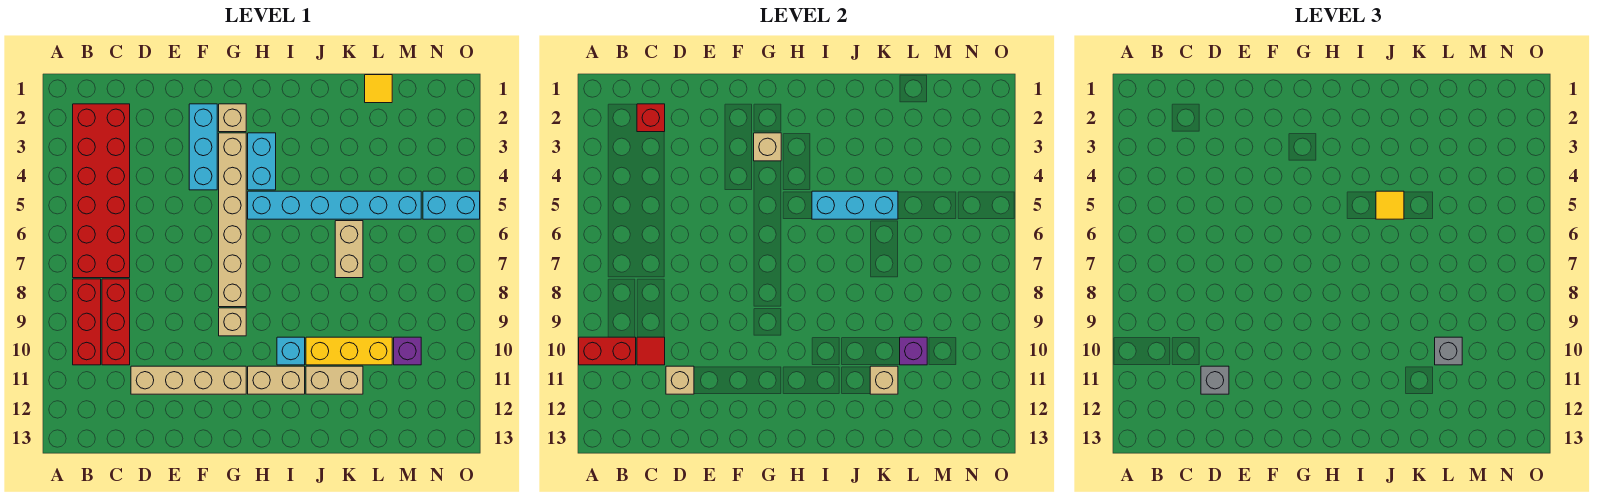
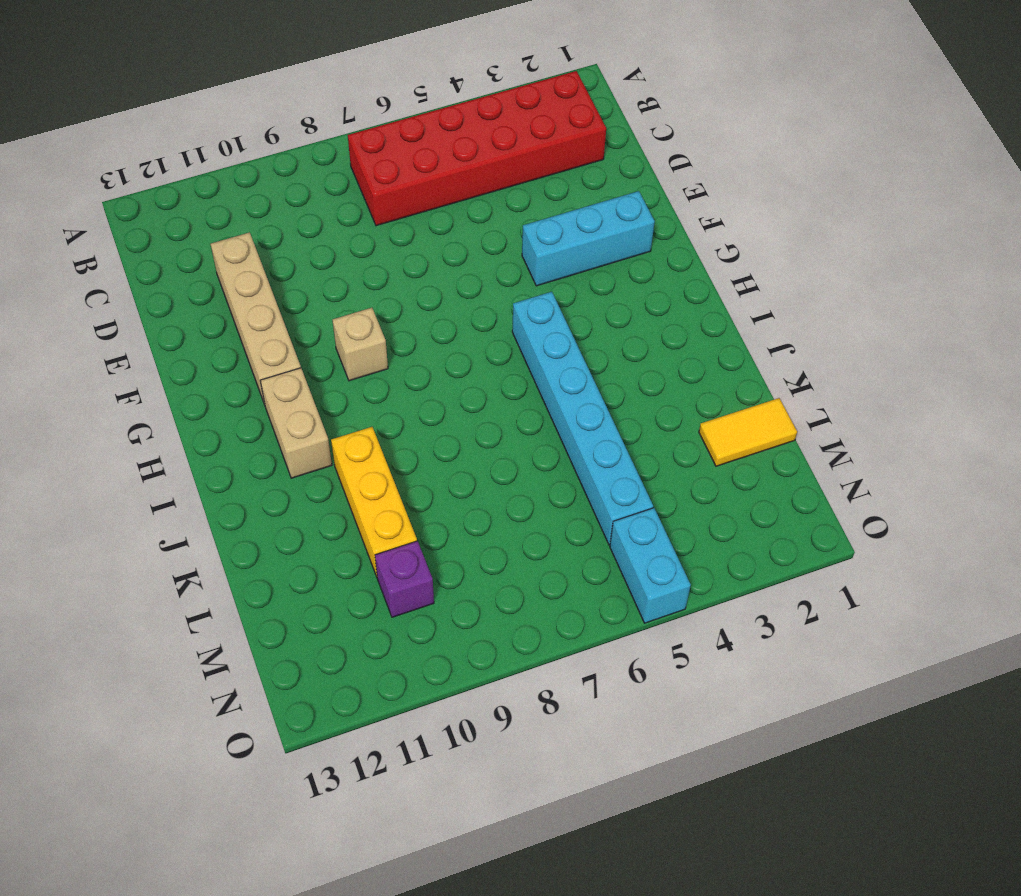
yellow 1x2 tile [699,398,797,466] -> yellow 1x1 tile [365,75,392,103]
none -> red 1x3 brick [73,279,101,365]
none -> red 1x3 brick [102,279,130,365]
none -> tan 1x1 brick [219,104,246,132]

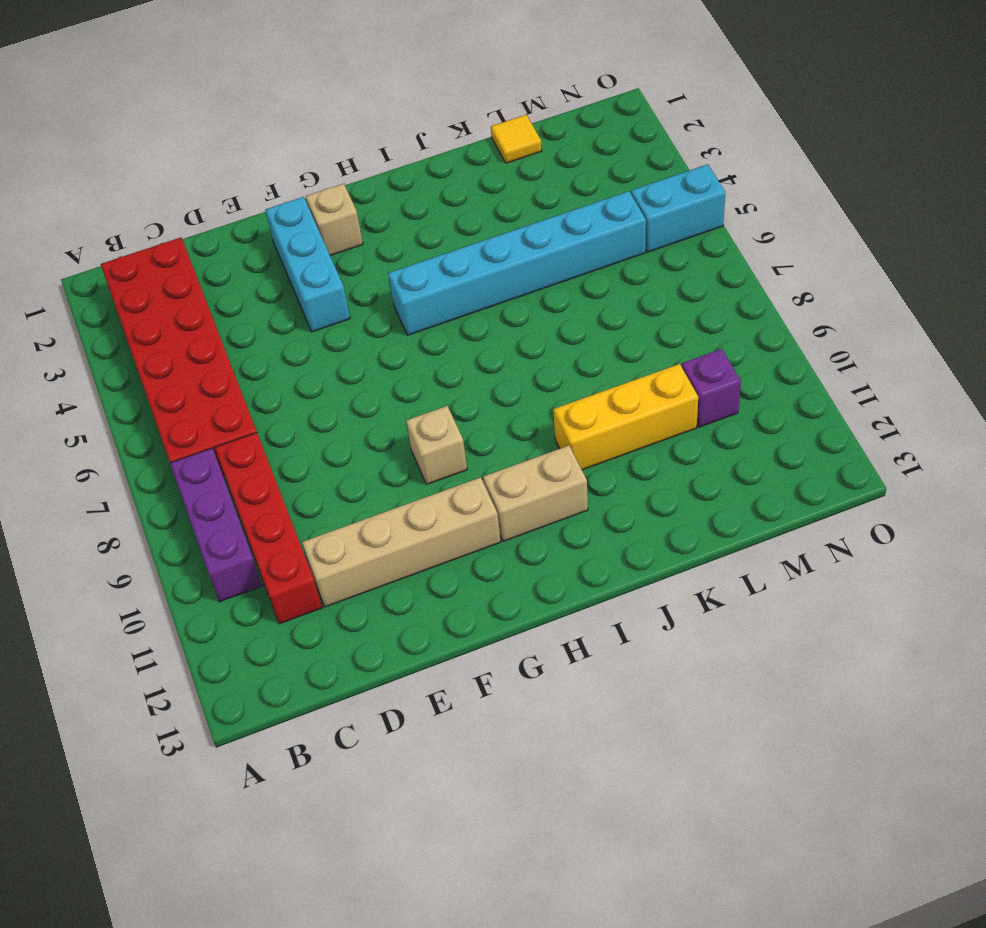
purple 1x3 brick [170,448,262,602] -> red 1x3 brick [73,279,101,365]
red 1x4 brick [215,433,322,624] -> red 1x3 brick [102,279,130,365]
none -> tan 1x6 brick [219,133,246,307]
none -> cyan 1x2 brick [248,133,276,190]
none -> cyan 1x1 brick [277,337,305,365]

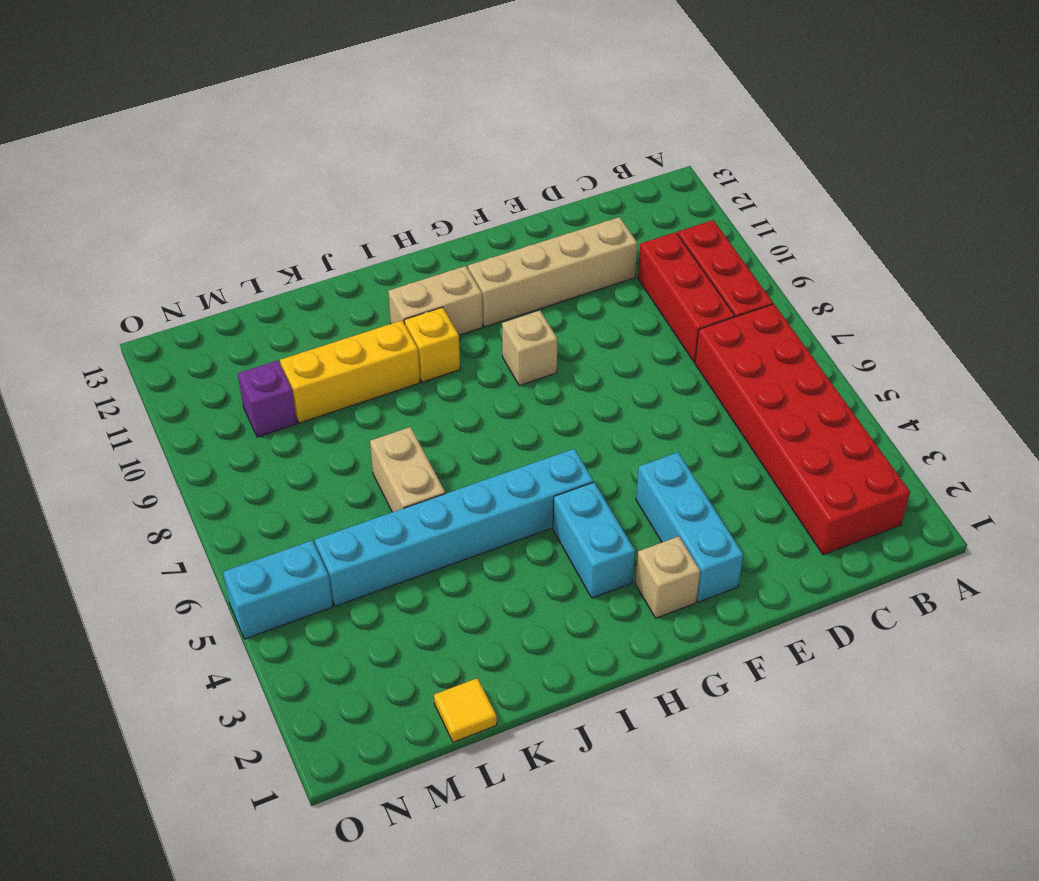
yellow 1x1 brick [404,307,460,382] -> cyan 1x1 brick [277,337,305,365]
none -> tan 1x6 brick [219,133,246,307]
none -> tan 1x2 brick [306,366,363,394]
none -> red 1x2 brick [579,337,636,365]

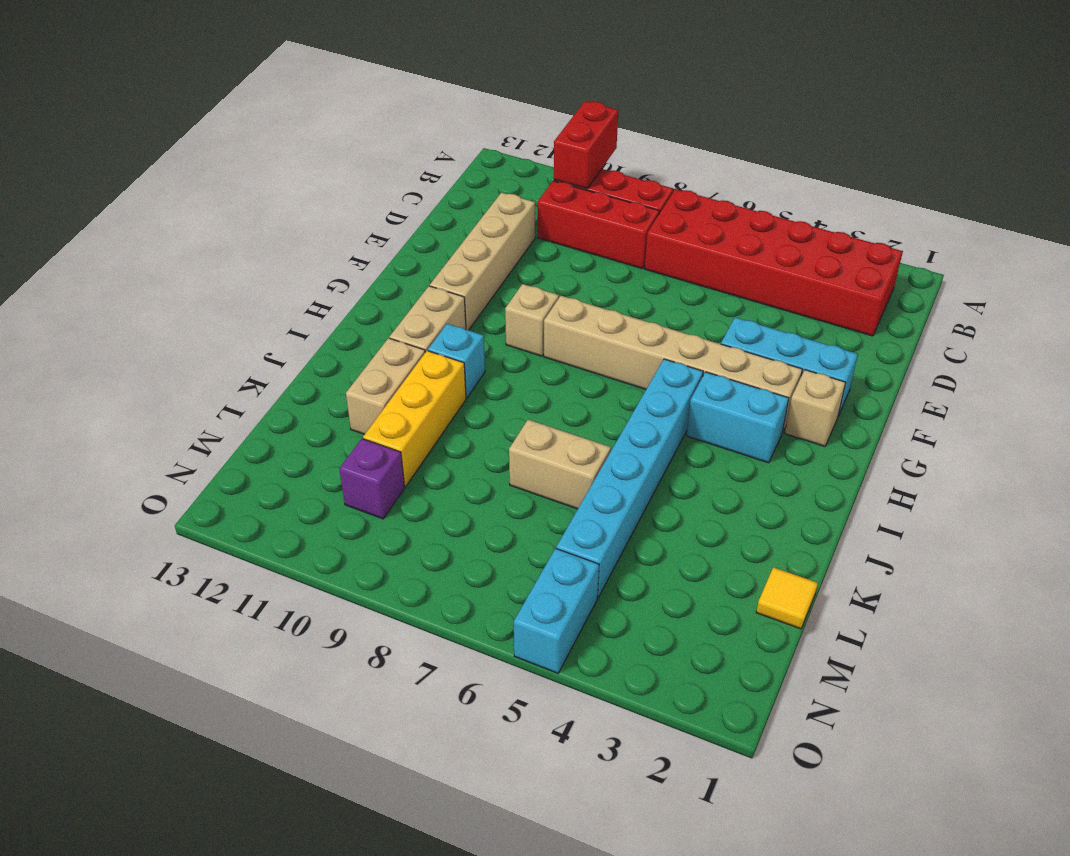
none -> red 1x1 brick [637,104,665,132]
none -> red 1x1 tile [637,337,665,365]
none -> tan 1x1 brick [666,366,694,394]

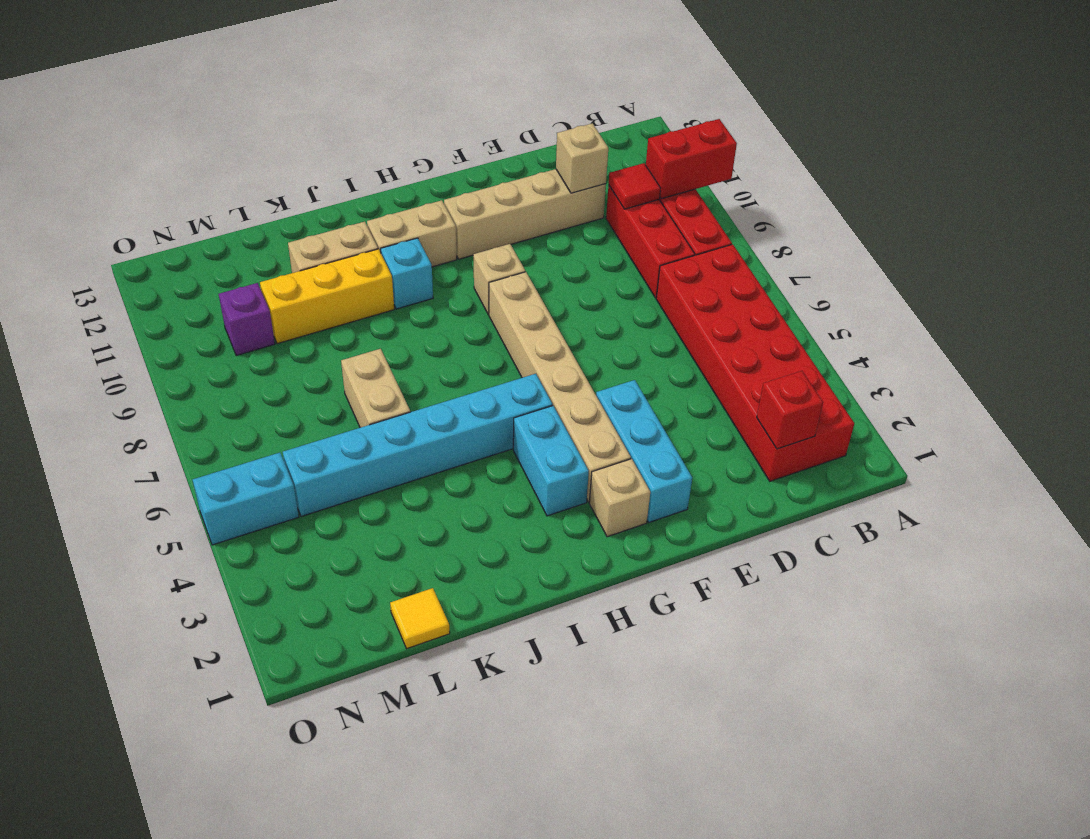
none -> tan 1x1 brick [754,133,781,161]
none -> cyan 1x3 brick [812,191,898,219]
none -> tan 1x1 brick [870,366,898,394]

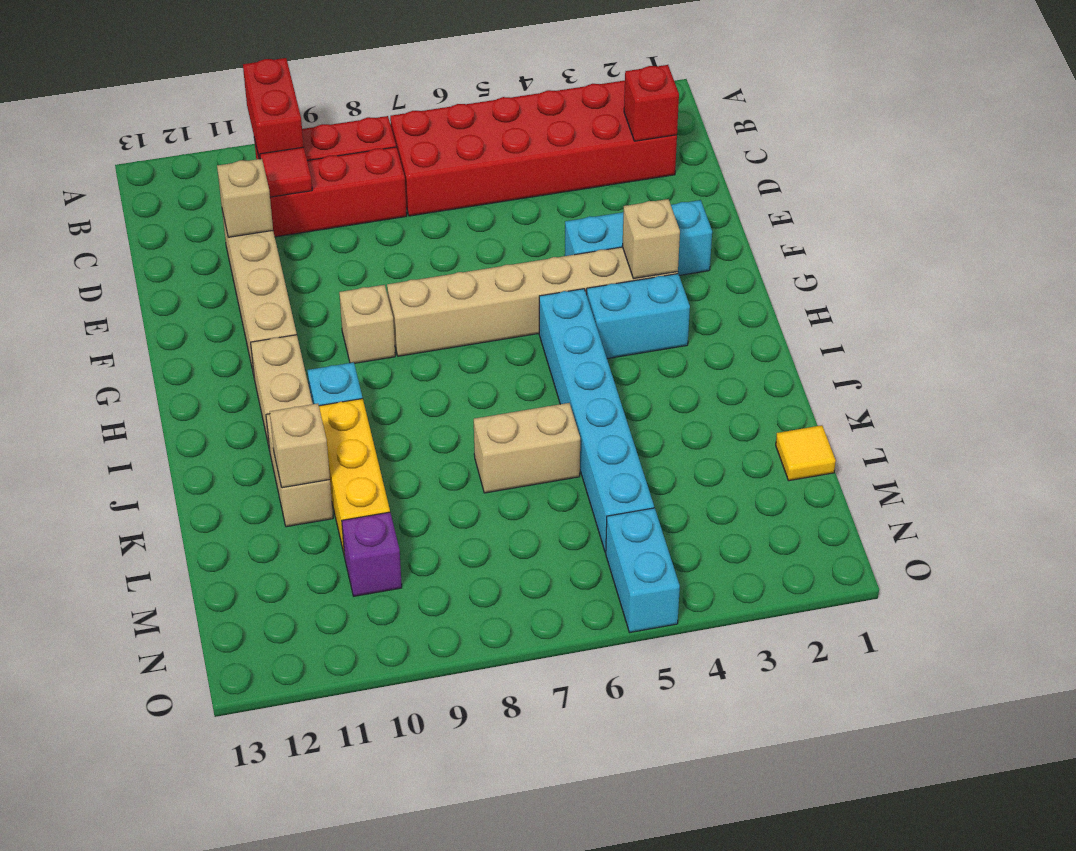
none -> tan 1x1 brick [219,104,246,132]
none -> cyan 1x3 brick [812,191,898,219]
none -> purple 1x1 brick [900,337,927,365]

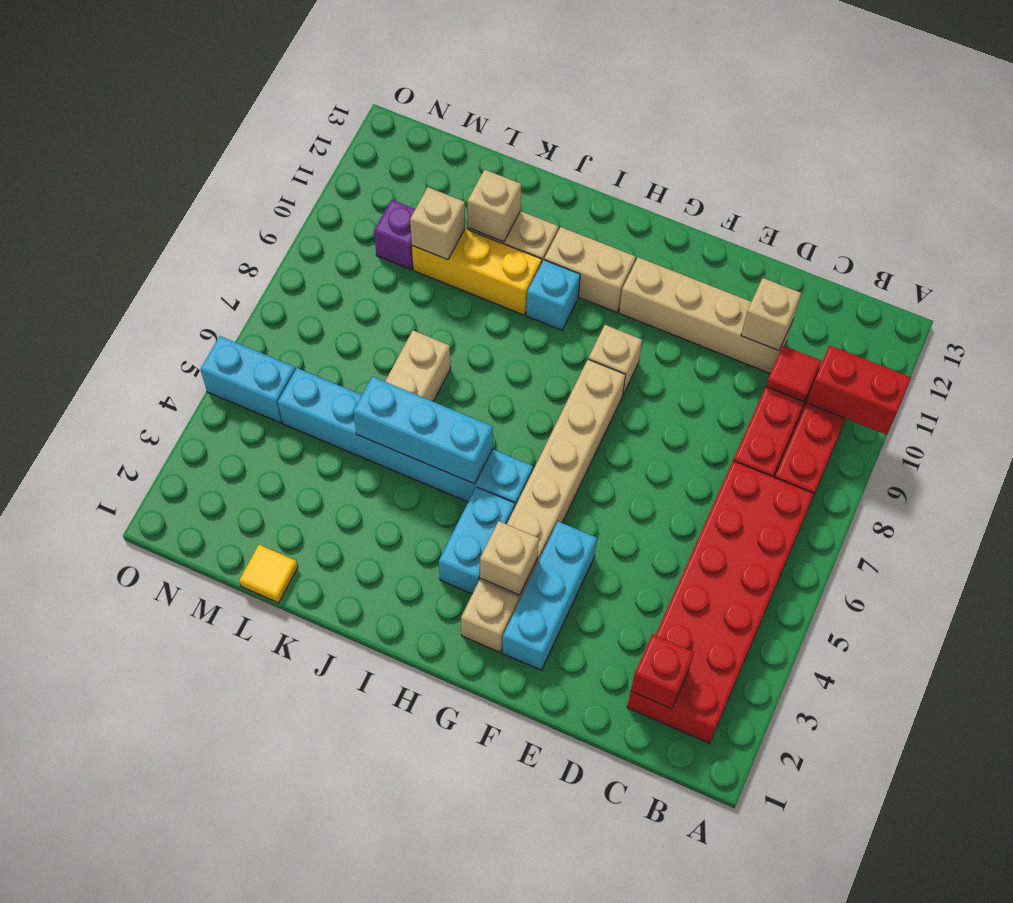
tan 1x1 brick [410,187,465,260] -> purple 1x1 brick [900,337,927,365]
none -> grey 1x1 brick [1201,366,1229,394]
none -> yellow 1x1 tile [1376,191,1404,219]
none -> grey 1x1 brick [1435,337,1462,365]

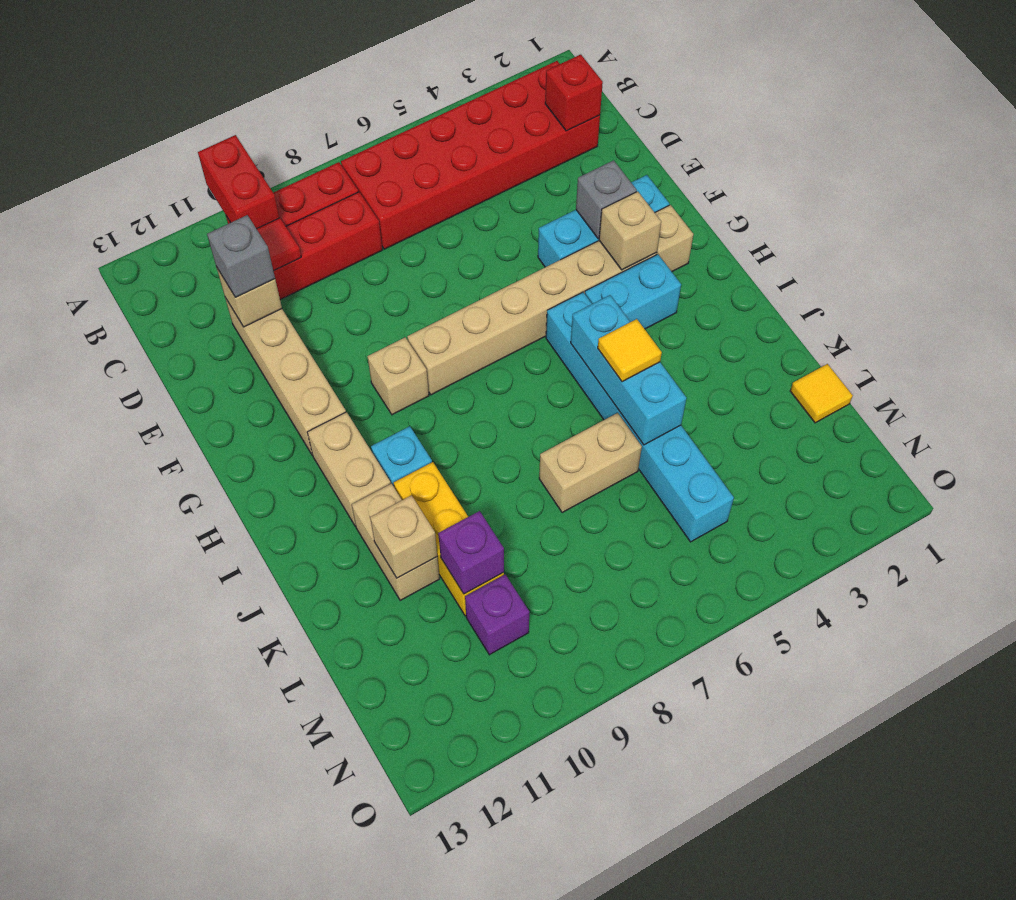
grey 1x1 brick [576,160,637,239] -> grey 1x1 brick moved to [1435,337,1462,365]
none -> cyan 1x2 brick [423,191,480,219]

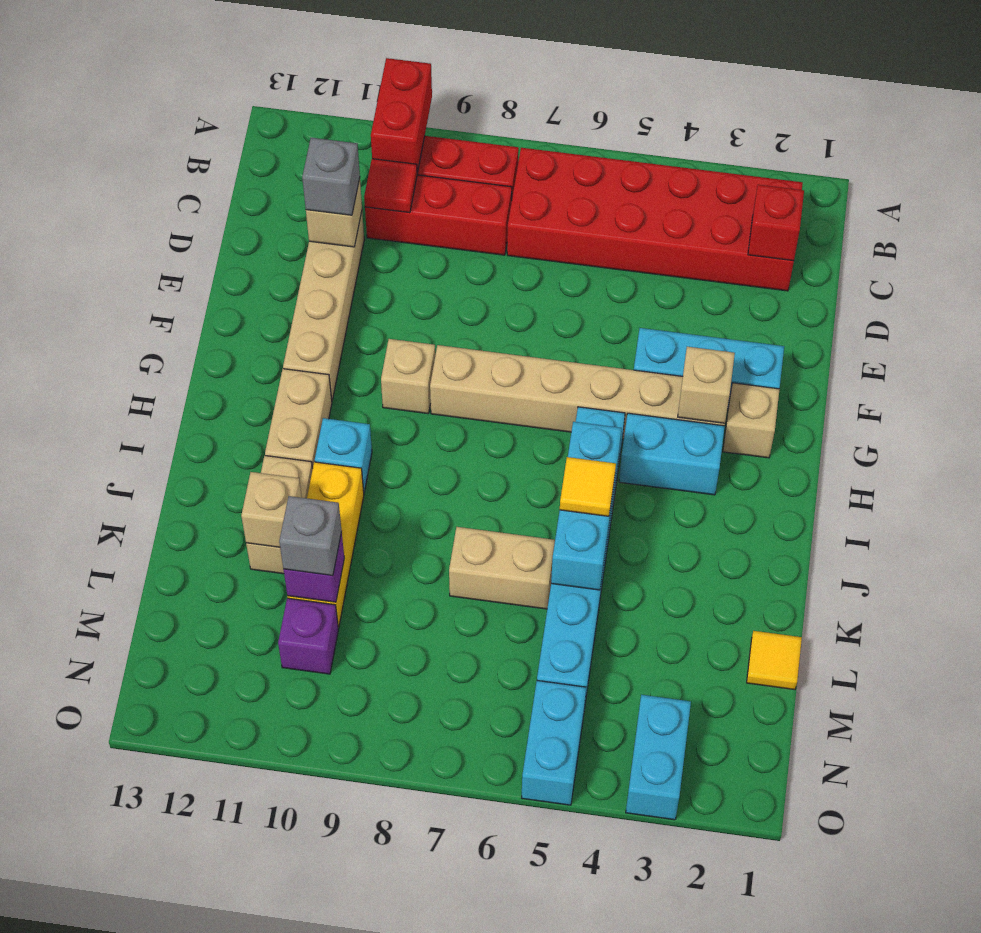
cyan 1x2 brick [626,695,691,820] -> none

